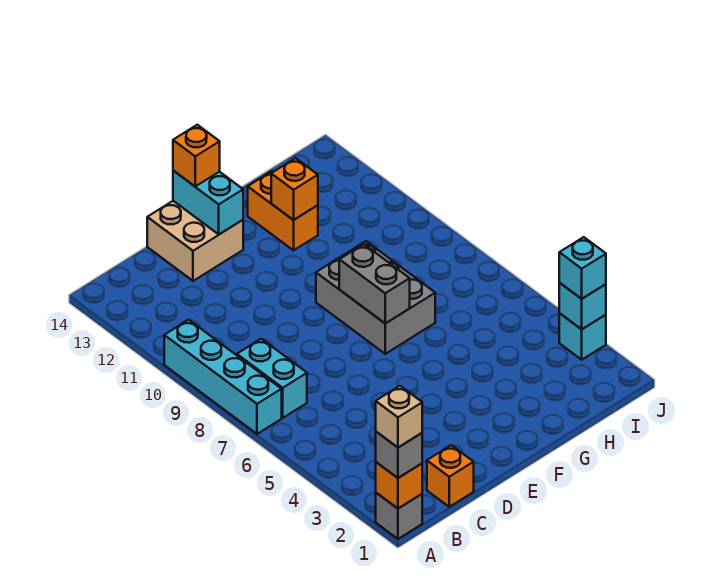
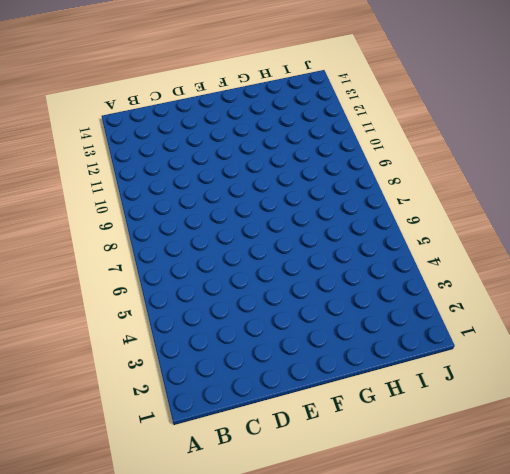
none -> grey 1x1 brick [376,493,422,539]
none -> cyan 1x4 brick [164,320,282,434]
none -> cyan 1x2 brick [237,339,307,418]

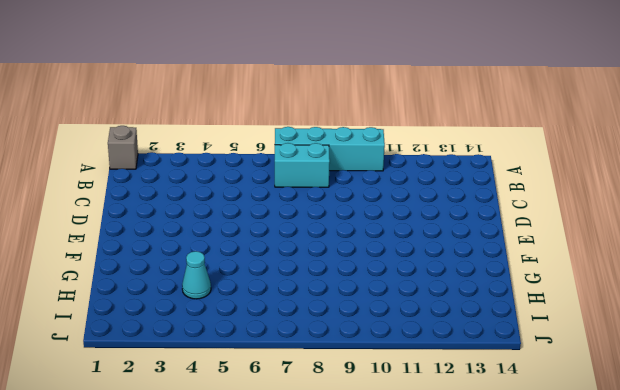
cyan 1x1 cone [182,251,211,299] -> none
none -> orange 1x1 brick [427,445,474,507]
none -> tan 2x2 brick [147,201,243,281]
none -> grey 2x3 brick [316,241,435,354]

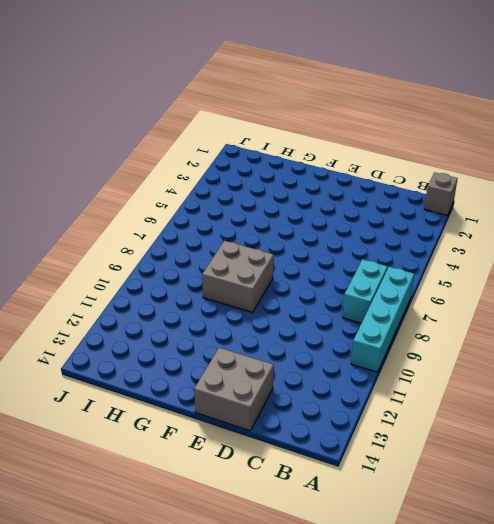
grey 2x2 brick [194,348,274,431] -> tan 2x2 brick [147,201,243,281]
grey 2x2 brick [202,241,274,312] -> grey 2x3 brick [316,241,435,354]
none -> orange 1x1 brick [427,445,474,507]
none -> orange 1x2 brick [248,171,318,250]
none -> cyan 1x1 brick [559,313,606,360]

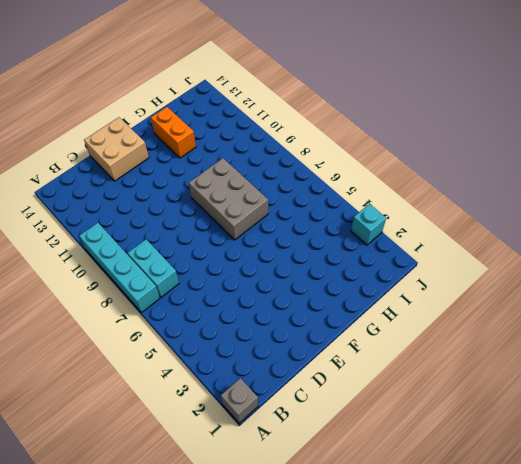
none -> orange 1x1 brick [427,445,474,507]
none -> orange 1x1 brick [376,462,422,508]
none -> cyan 1x2 brick [173,171,243,234]

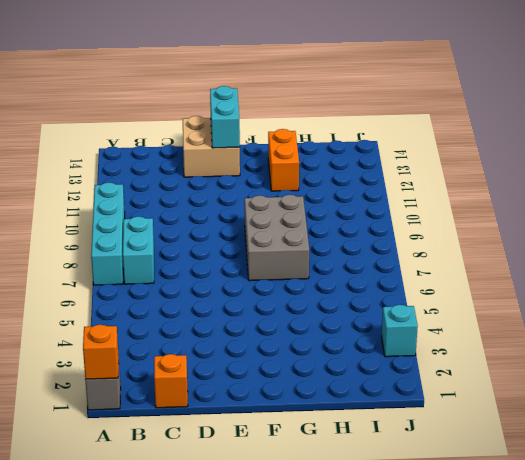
none -> grey 1x2 brick [339,244,410,323]
none -> orange 1x1 brick [271,158,318,220]
none -> cyan 1x1 brick [559,283,606,329]

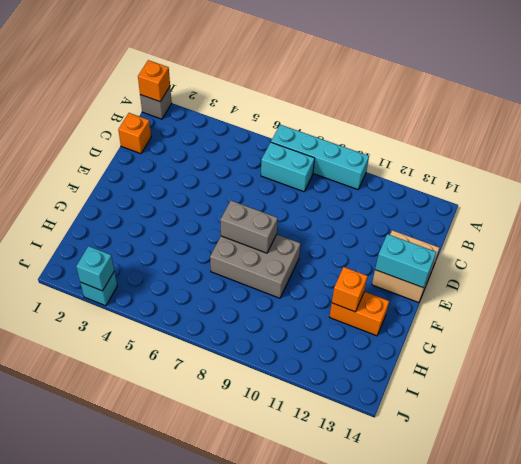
none -> grey 1x1 brick [376,432,422,478]
none -> orange 1x1 brick [173,125,220,186]
none -> cyan 1x1 brick [559,237,606,299]

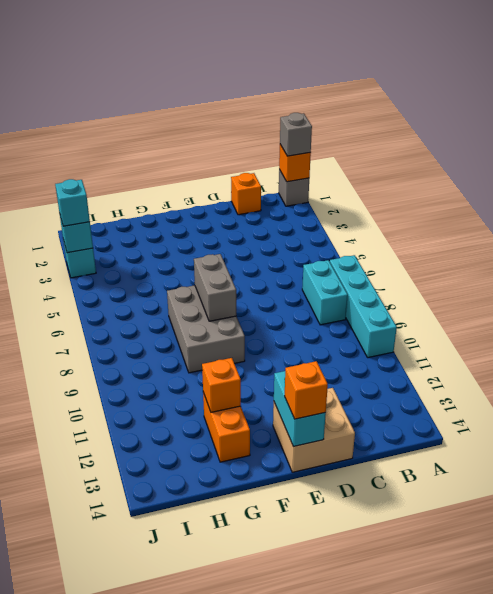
none -> tan 1x1 brick [376,386,422,447]

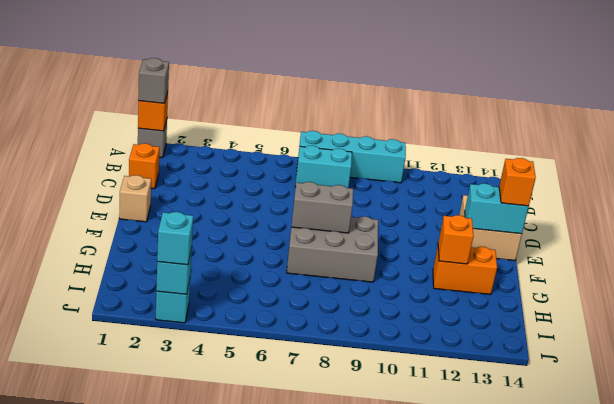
tan 1x1 brick [119,175,151,222] -> tan 1x1 brick moved to [376,386,422,447]

